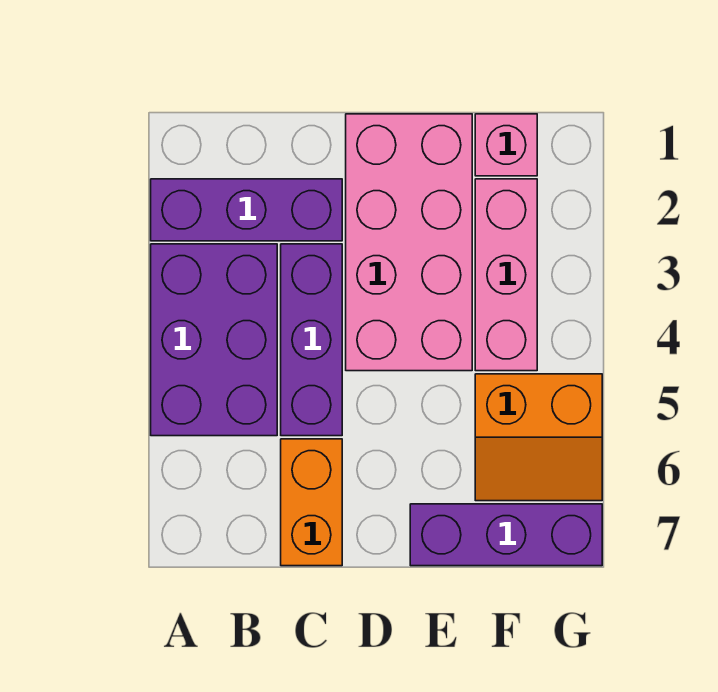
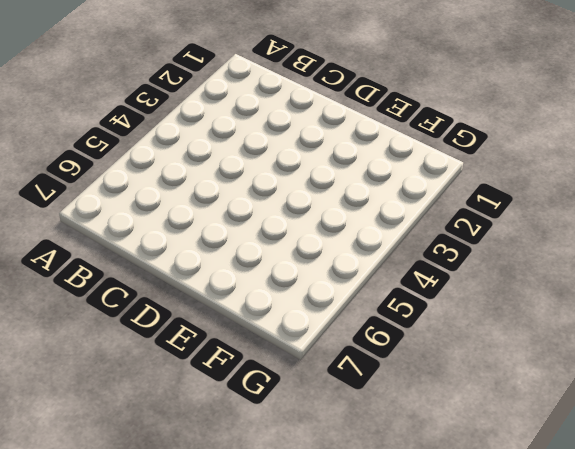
none -> purple 1x3 brick [151,179,342,241]
none -> purple 2x3 brick [151,244,277,436]

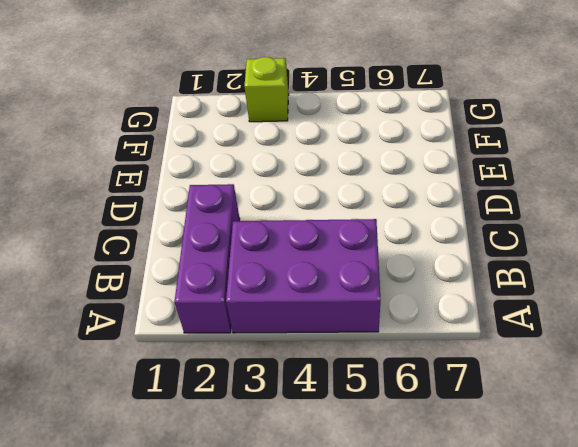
lime 1x1 brick [245,57,289,122] -> none
none -> purple 1x3 brick [281,244,342,436]
none -> orange 1x2 brick [281,439,342,566]

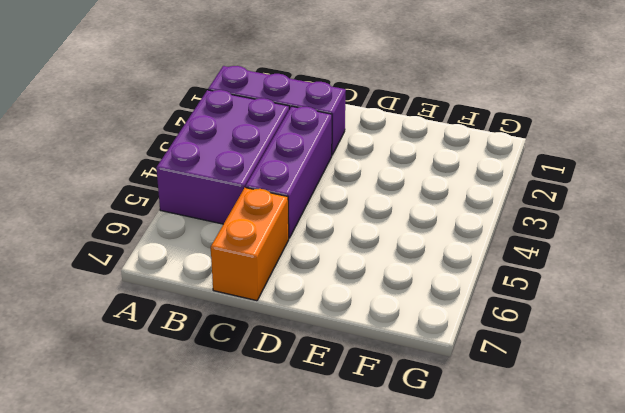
none -> pink 2x4 brick [346,114,472,371]
none -> purple 1x3 brick [410,504,602,566]

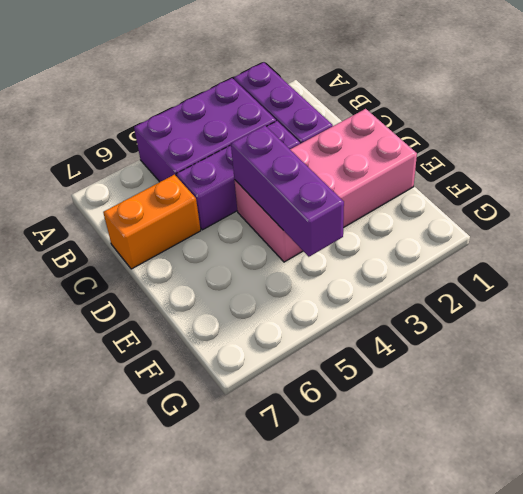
purple 1x3 brick [231,126,344,257] -> purple 1x3 brick moved to [410,504,602,566]
none -> pink 1x1 brick [475,114,537,176]
none -> pink 1x3 brick [475,179,537,371]

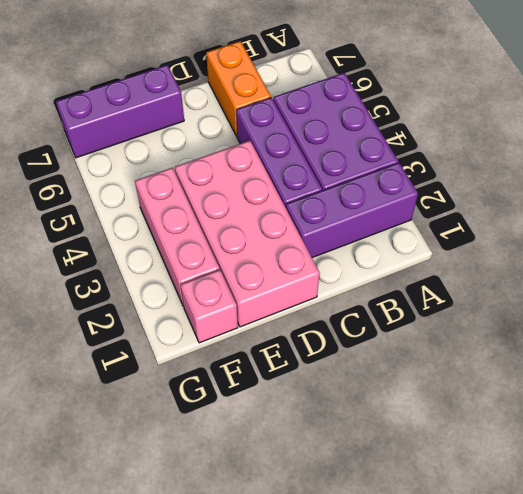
none -> orange 2x2 slope [475,374,602,501]

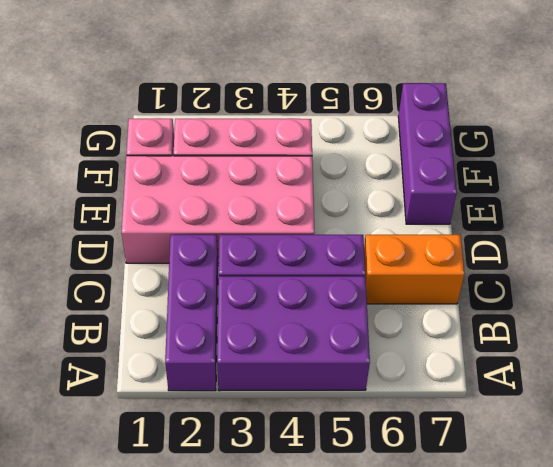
none -> orange 2x2 slope [475,374,602,501]

